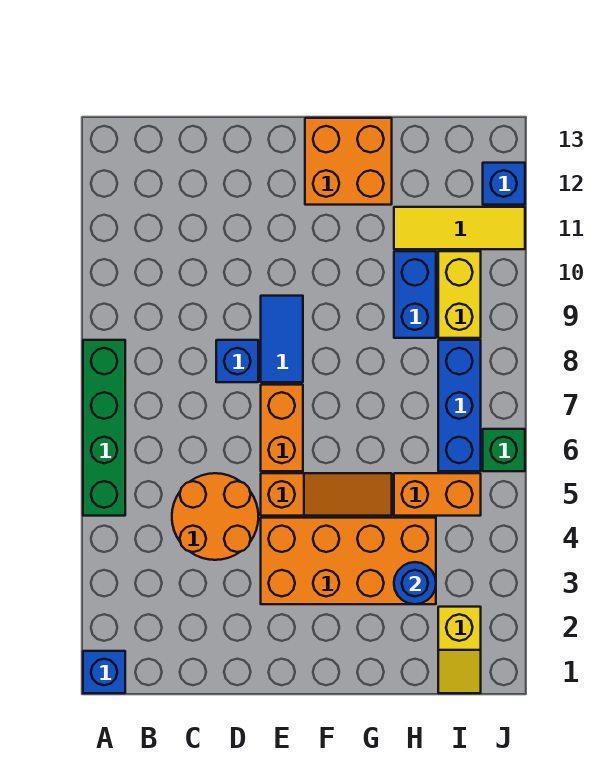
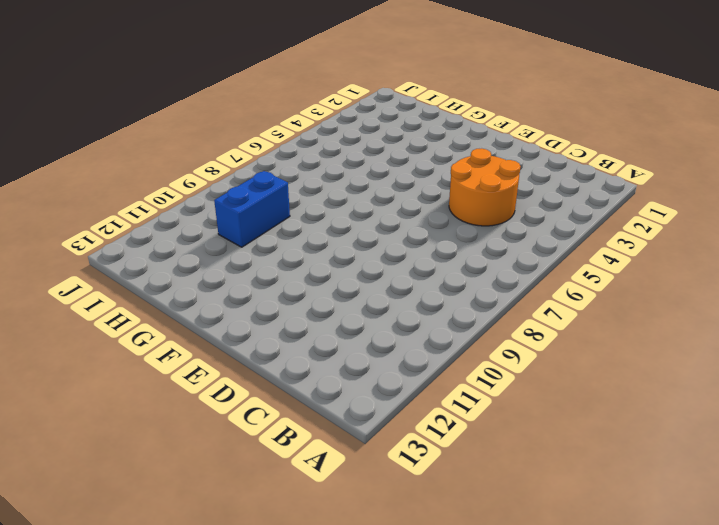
none -> blue 1x1 brick [83,651,125,693]
none -> green 1x4 brick [83,340,125,516]
none -> blue 1x1 brick [216,340,258,382]

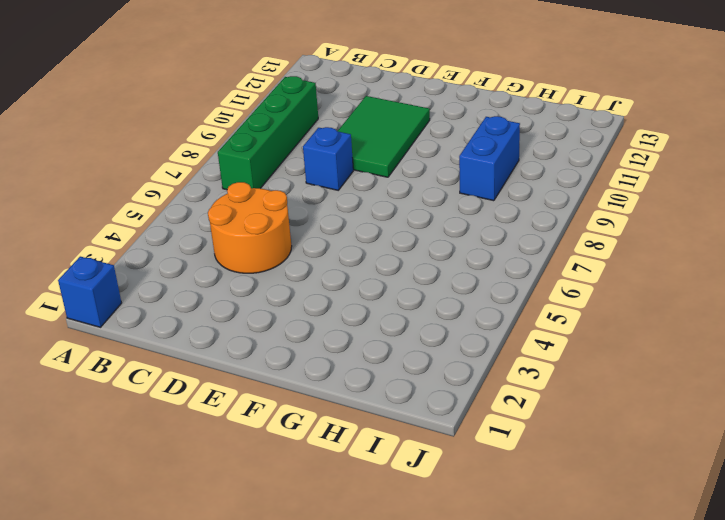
green 1x4 brick [218,76,318,190] -> green 1x4 brick moved to [83,340,125,516]
green 2x3 tile [338,96,430,177] -> blue 1x2 tile [261,296,303,382]
none -> orange 2x4 brick [261,518,436,604]
none -> orange 1x3 slope [261,473,392,516]
none -> orange 1x2 brick [261,385,303,471]

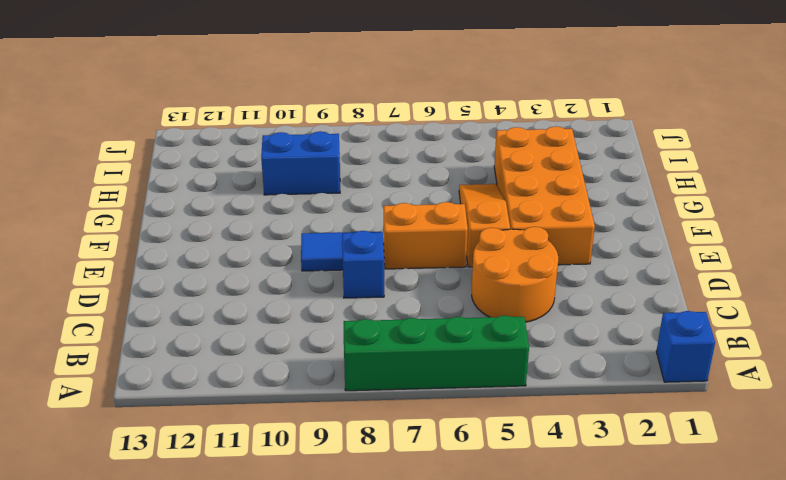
none -> orange 2x2 brick [305,118,392,205]
none -> orange 1x2 brick [394,473,481,516]
none -> yellow 1x3 tile [394,207,525,249]

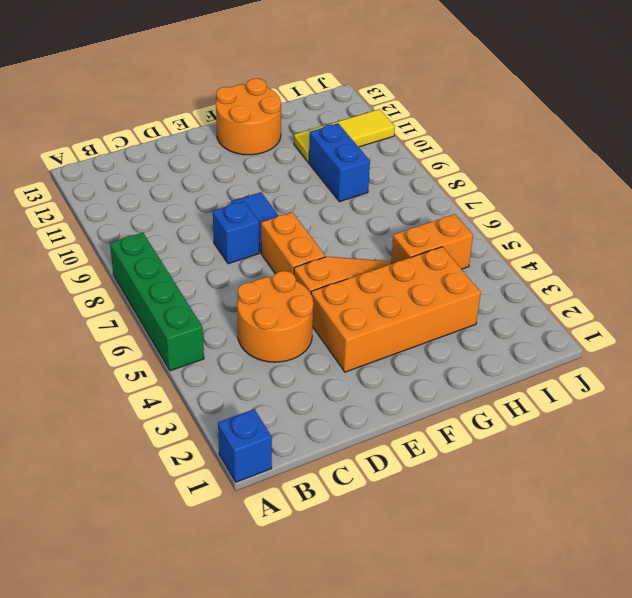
orange 2x2 round brick [216,78,281,155] -> orange 2x2 brick [305,118,392,205]
none -> yellow 1x2 slope [438,607,481,693]
none -> blue 1x3 brick [438,340,481,471]
none -> yellow 1x2 brick [438,251,481,338]

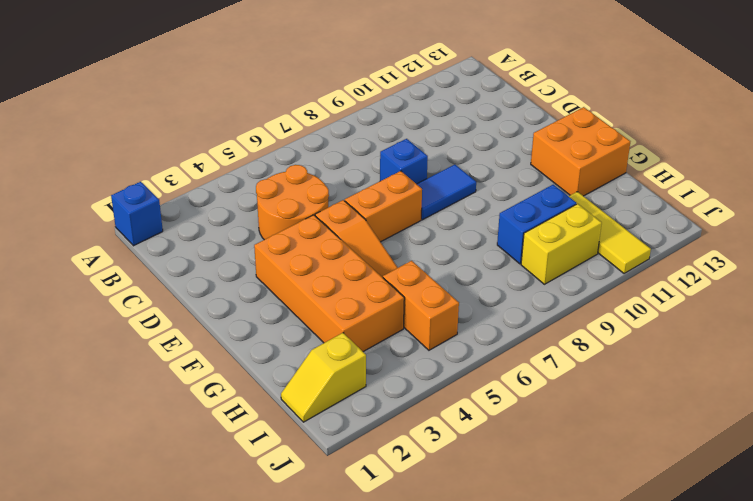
none -> green 1x4 brick [83,340,125,516]
none -> blue 1x3 brick [438,340,481,471]
none -> green 1x1 brick [483,429,525,471]

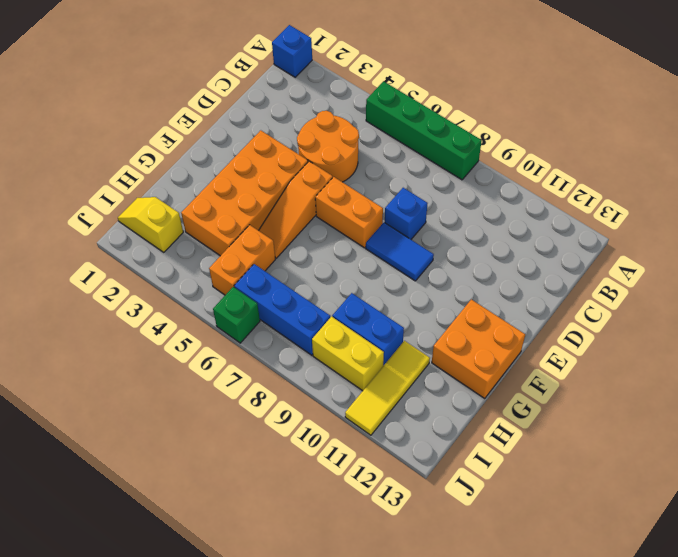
none -> blue 1x1 brick [483,163,525,205]
none -> blue 1x1 round brick [394,562,436,604]

